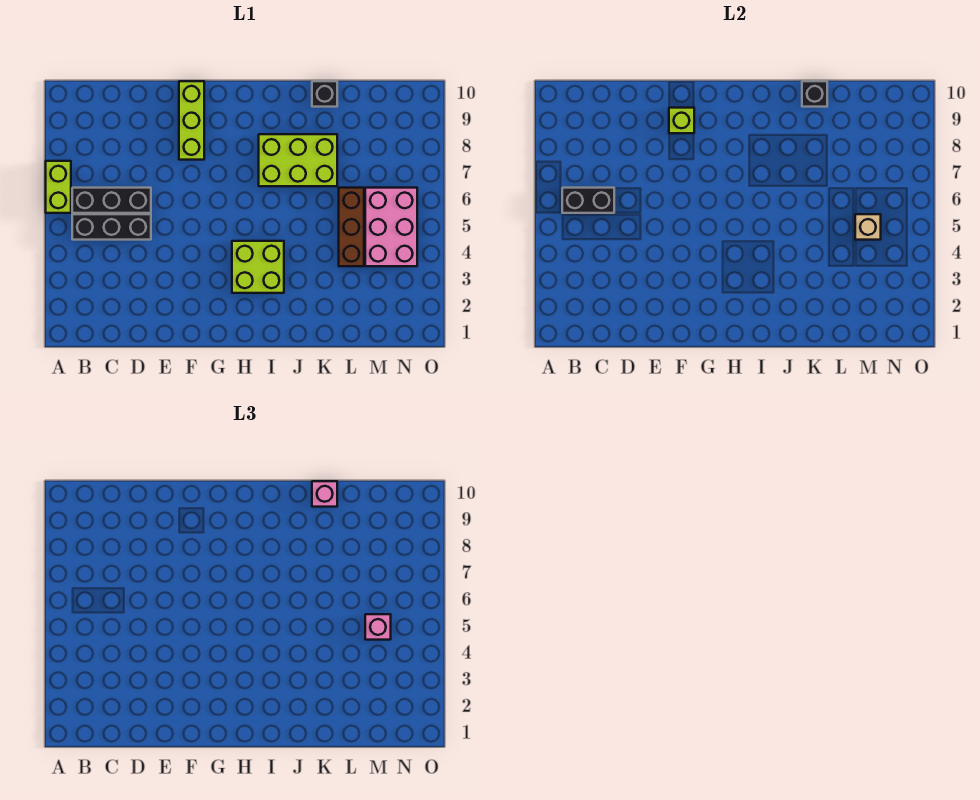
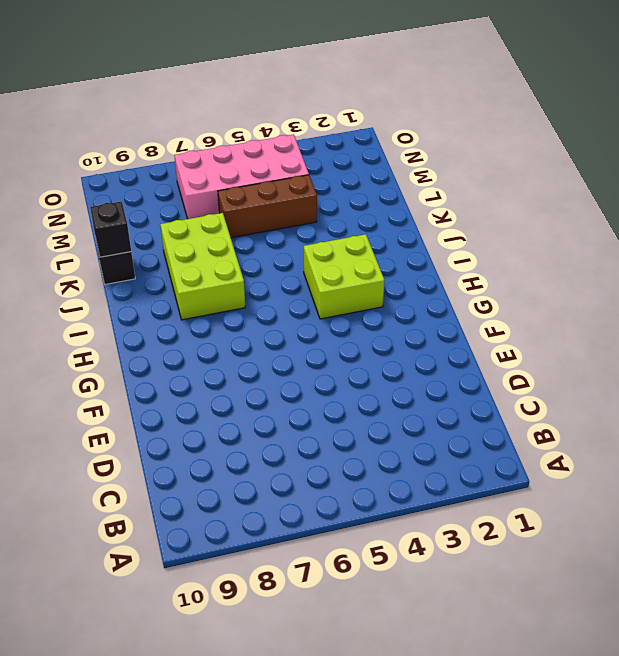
pink 2x4 brick [174,134,309,219] -> pink 2x3 brick [365,188,417,266]
none -> lime 1x2 brick [46,161,71,213]
none -> black 1x3 brick [72,214,151,240]
none -> black 1x3 brick [72,188,151,213]

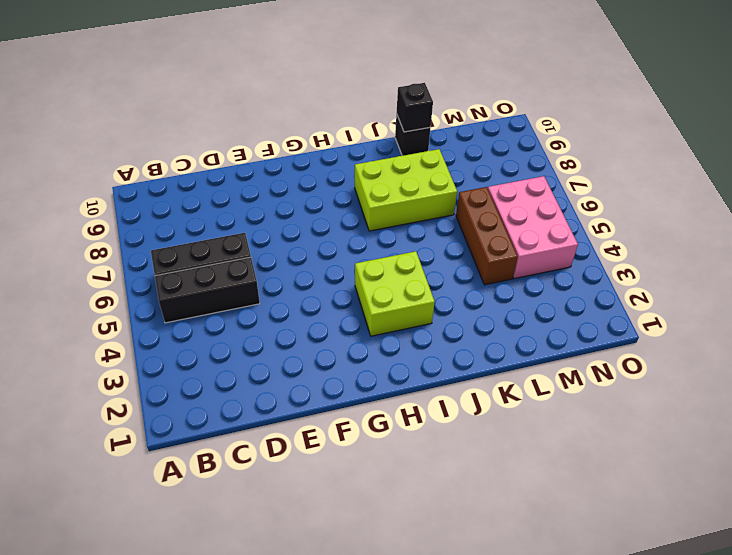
none -> lime 1x2 brick [46,161,71,213]
none -> lime 1x3 brick [179,81,204,160]
none -> black 1x2 brick [562,188,614,213]

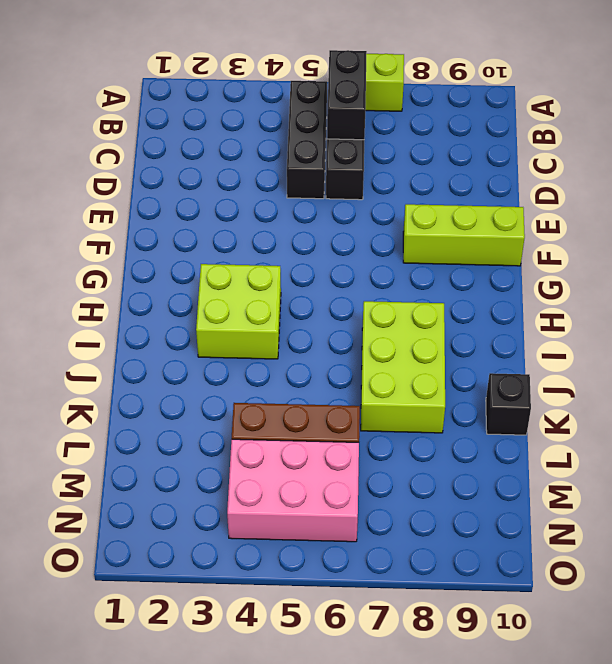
none -> lime 1x1 brick [669,108,694,133]
none -> black 1x1 brick [802,81,827,107]
none -> tan 1x1 brick [855,214,881,240]

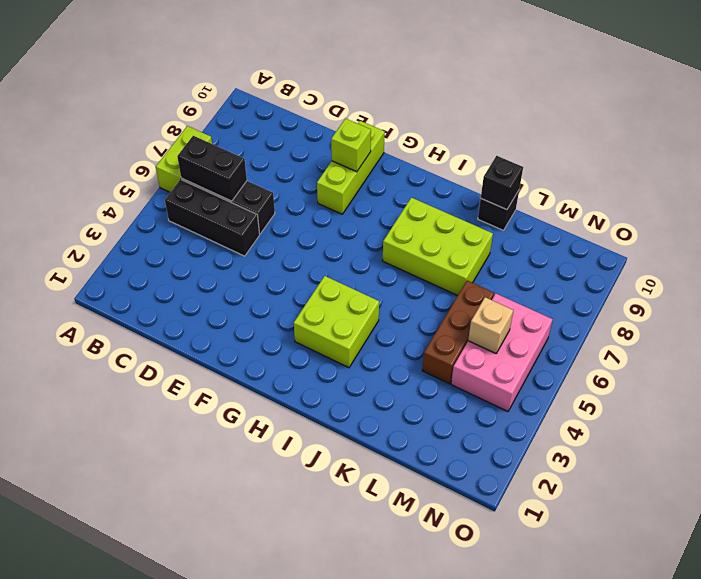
none -> pink 1x1 brick [312,481,337,507]
none -> pink 1x1 brick [365,614,391,640]

